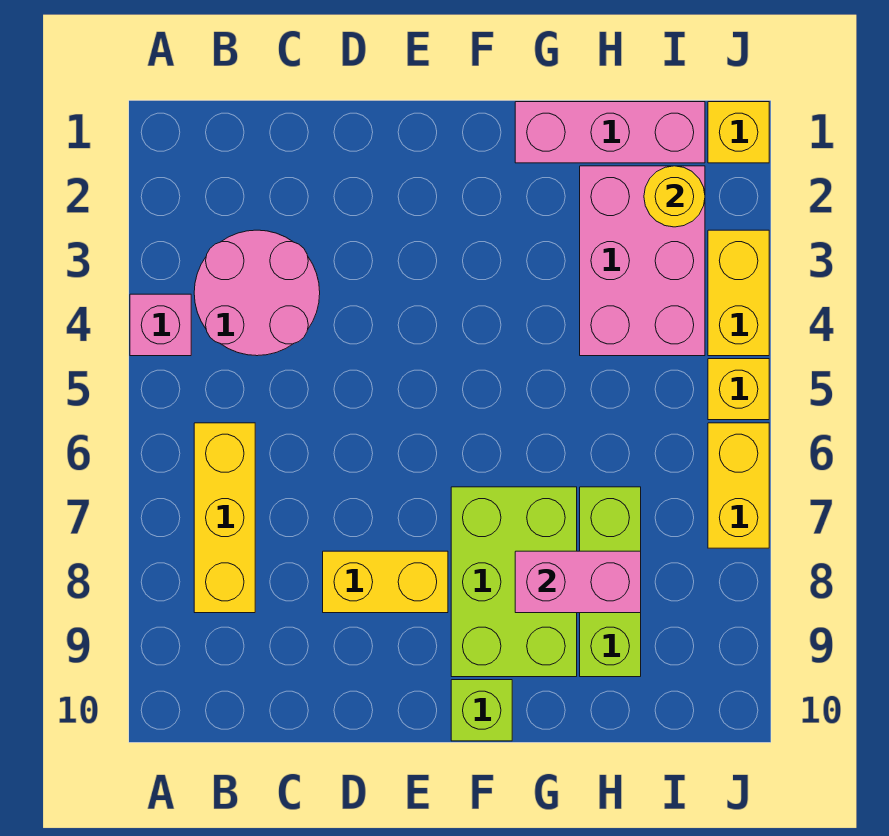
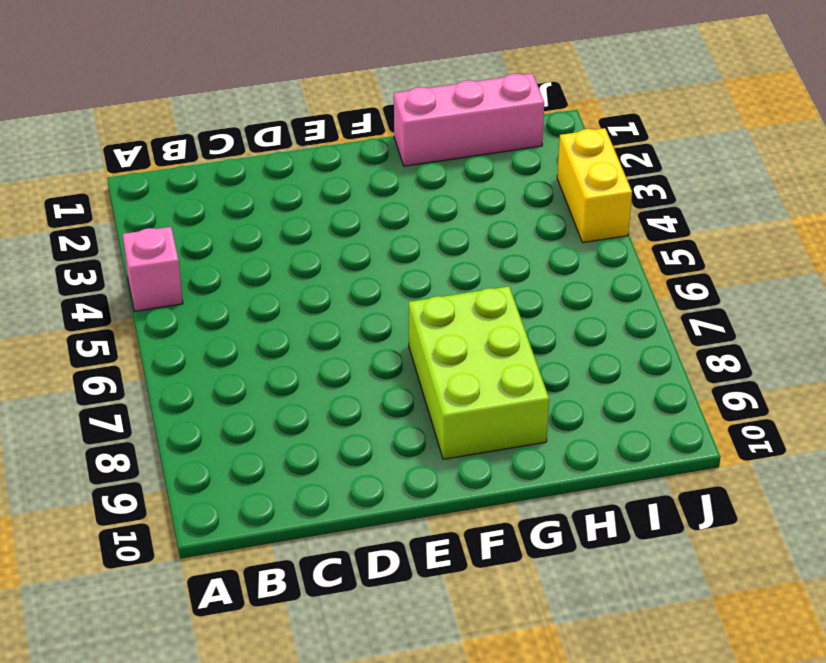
none -> pink 2x2 round brick [194,230,320,356]
none -> yellow 1x3 brick [194,423,255,613]
none -> yellow 1x2 brick [323,551,448,613]

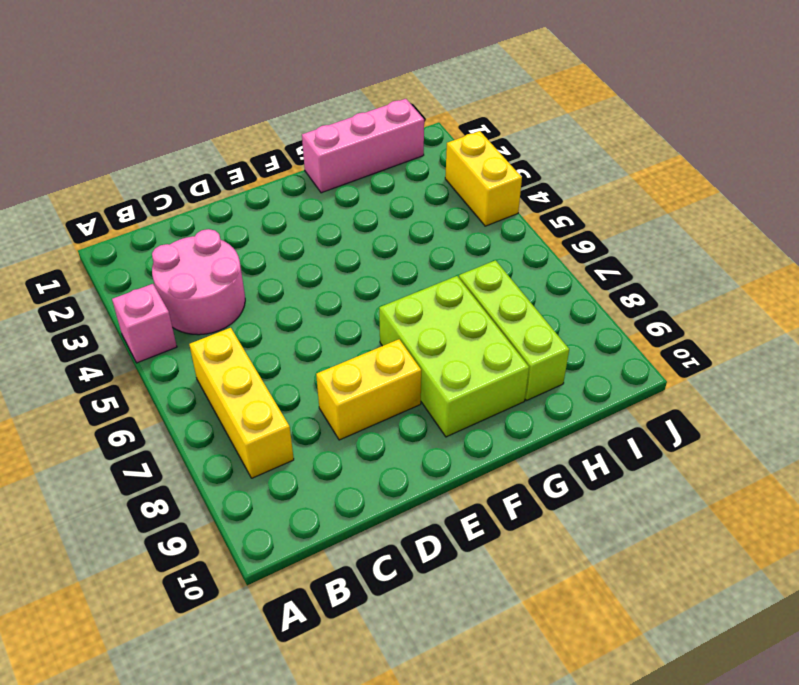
none -> lime 1x1 brick [451,680,512,741]
none -> pink 2x3 brick [580,166,705,356]
none -> yellow 1x1 brick [708,102,769,163]

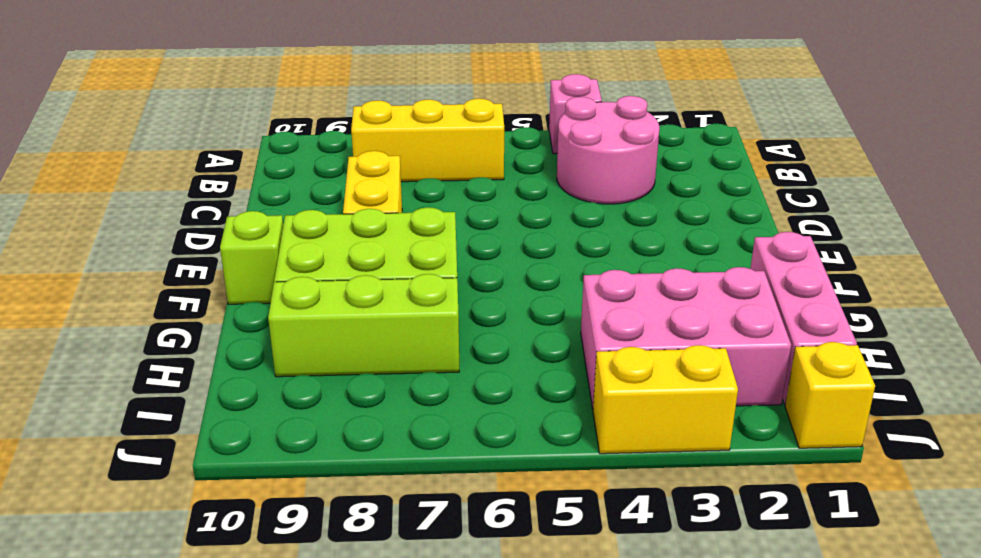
none -> yellow 1x1 brick [708,359,769,420]
none -> yellow 1x2 brick [708,423,769,548]
none -> pink 1x2 brick [515,551,641,613]

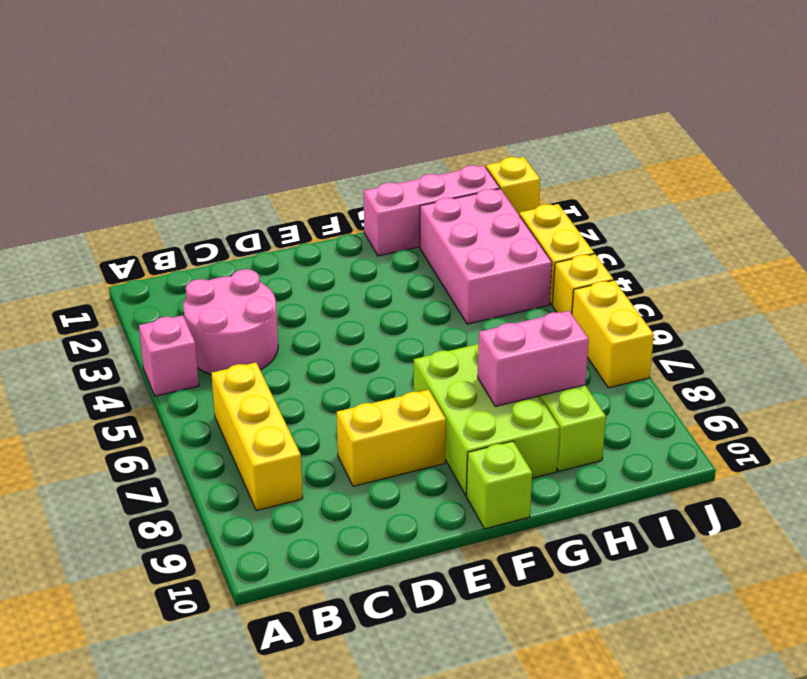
none -> yellow 1x1 round brick [644,166,705,227]

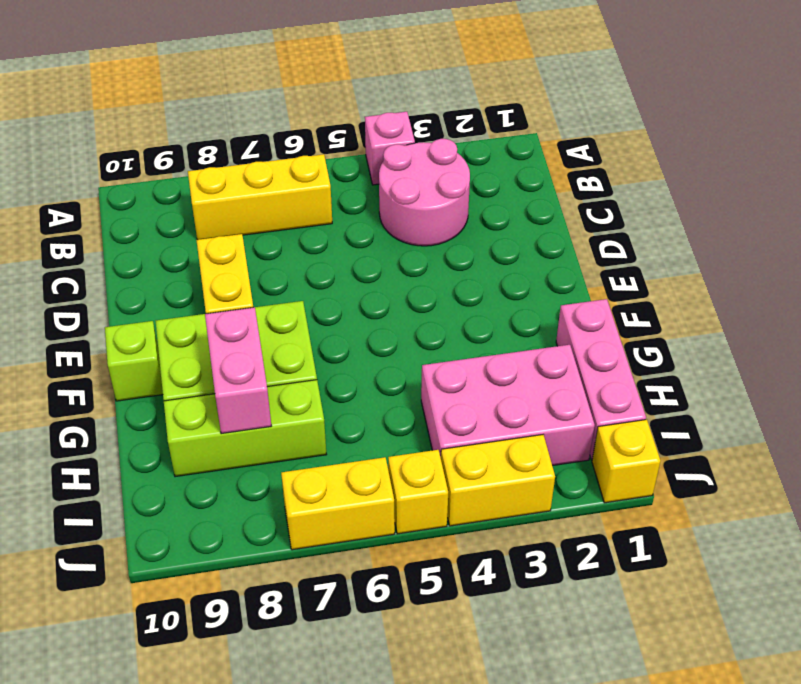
none -> yellow 1x1 round brick [644,166,705,227]

